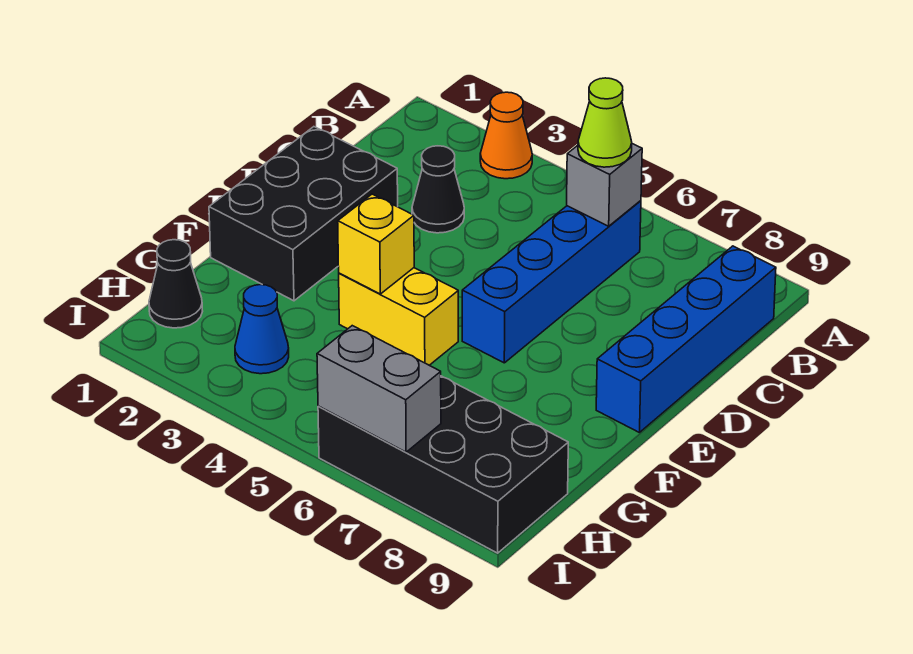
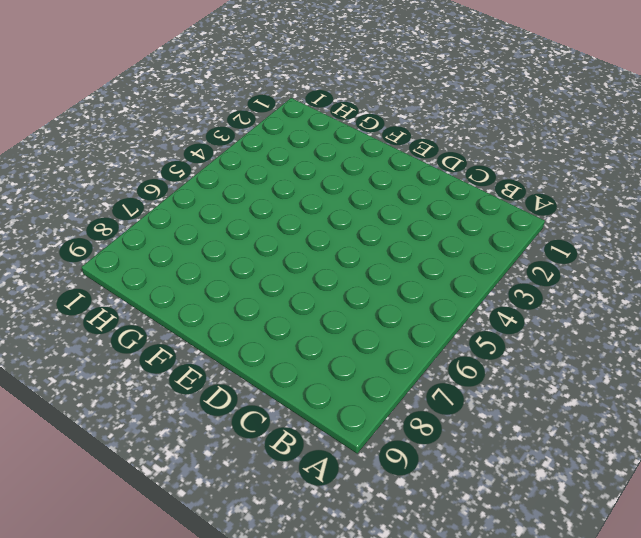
none -> orange 1x1 cone [480,92,532,179]
none -> blue 1x4 brick [462,201,641,363]
none -> blue 1x4 brick [596,246,776,432]

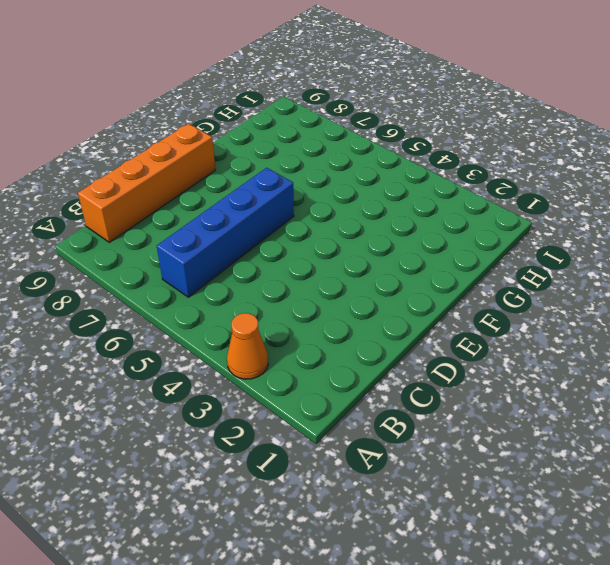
orange 1x4 brick [78,124,215,242] -> blue 1x4 brick [596,246,776,432]
none -> black 1x1 cone [412,146,464,233]
none -> black 2x3 brick [209,127,398,301]
none -> yellow 1x2 brick [339,268,458,365]

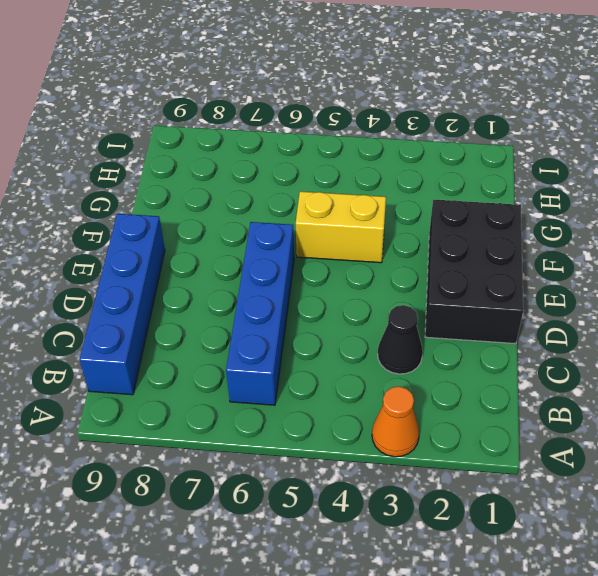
none -> black 1x1 cone [149,240,203,328]
none -> blue 1x1 cone [235,285,289,374]
none -> black 2x4 brick [318,376,568,553]

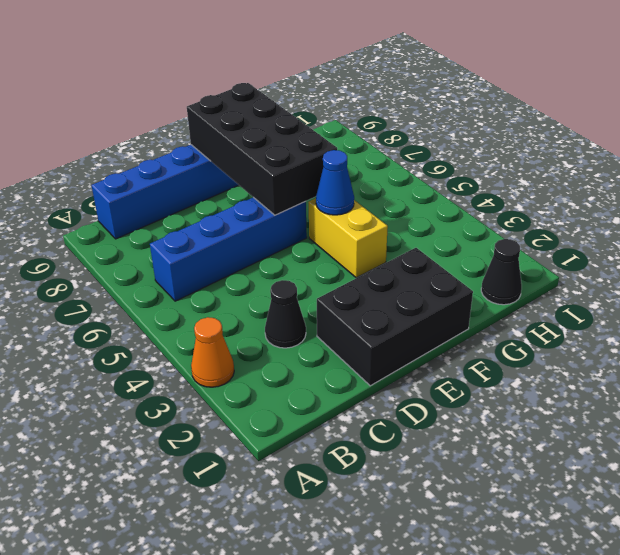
black 2x4 brick [187,83,337,215] -> black 2x4 brick moved to [318,376,568,553]
blue 1x1 cone [316,150,354,215] -> blue 1x1 cone moved to [235,285,289,374]
none -> grey 1x1 brick [567,144,642,226]
none -> yellow 1x1 brick [338,194,414,294]
none -> grey 1x2 brick [317,326,441,452]

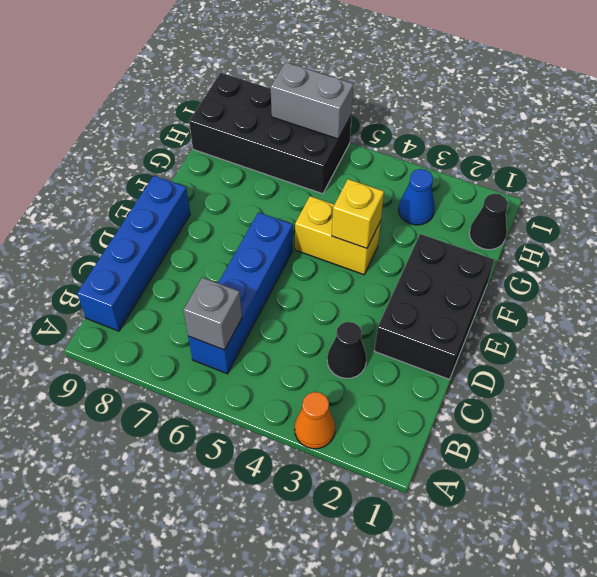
none -> lime 1x1 cone [578,78,632,167]

